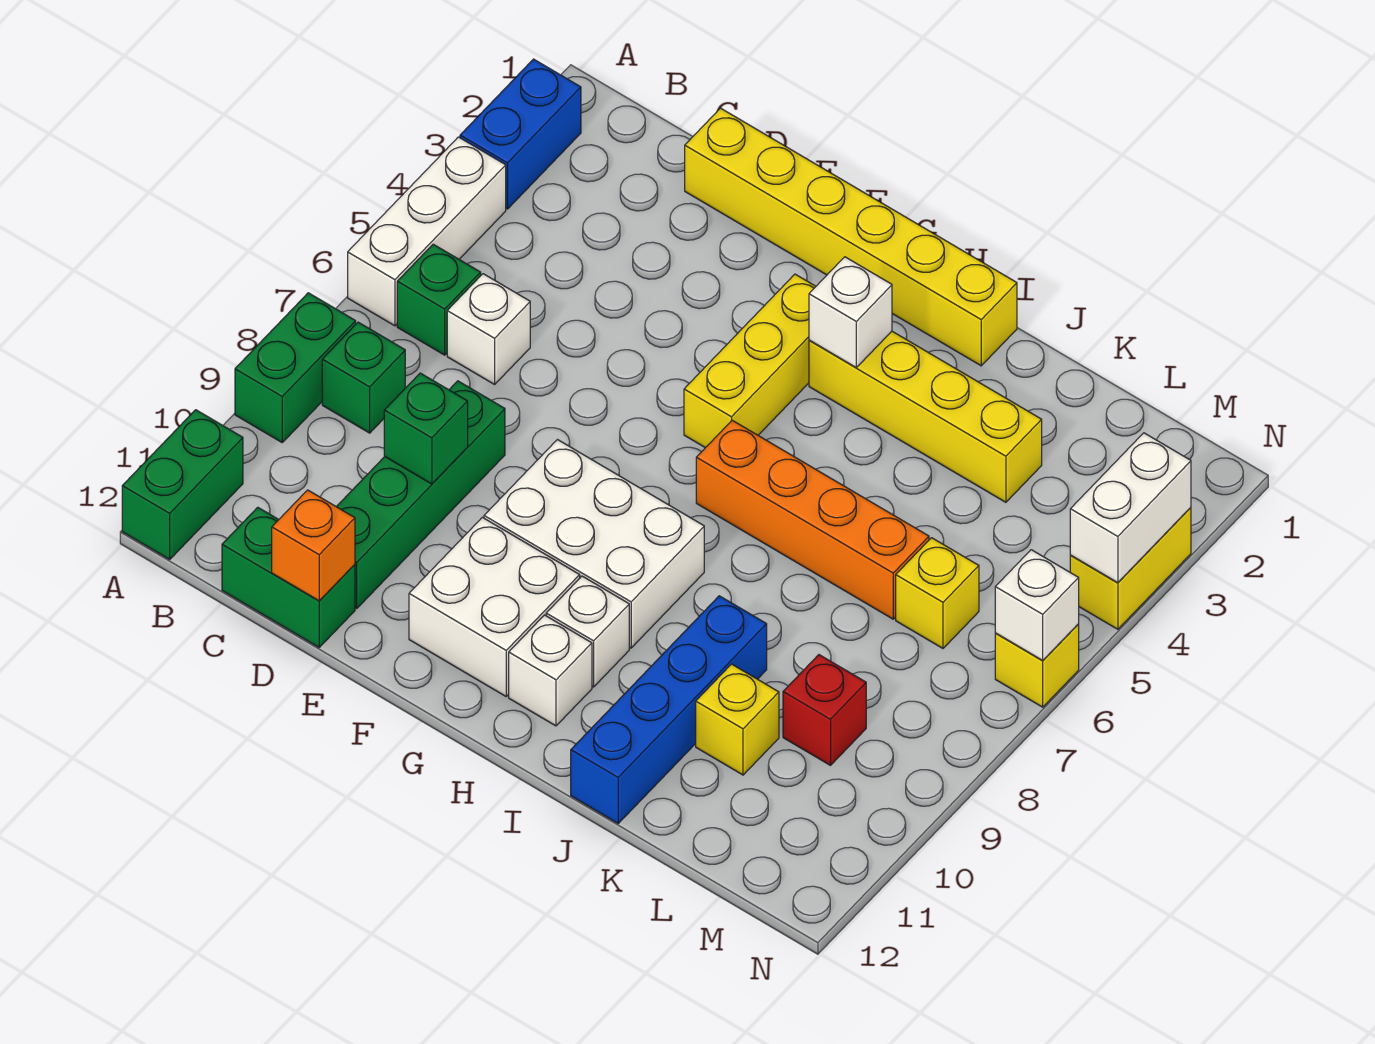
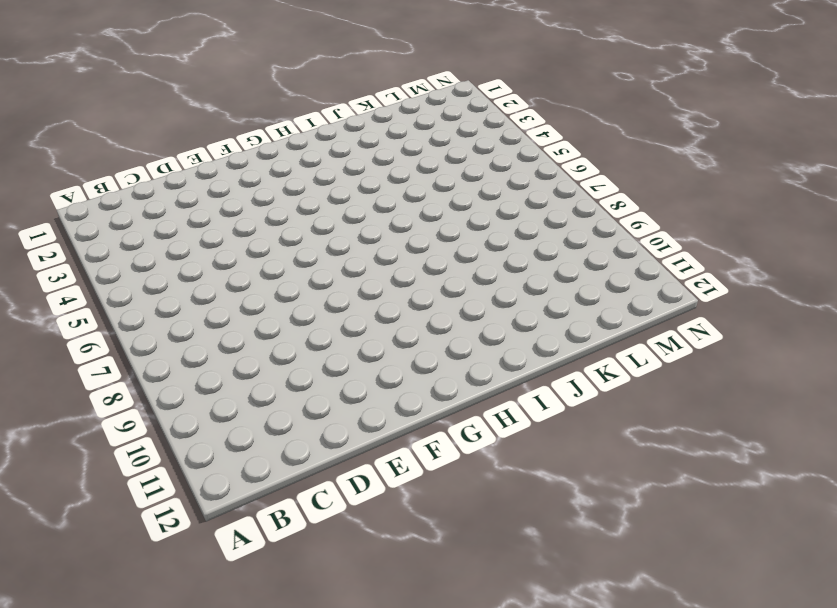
none -> blue 1x2 brick [460,59,581,209]
none -> white 1x3 brick [348,137,506,326]
none -> green 1x2 brick [235,293,356,442]

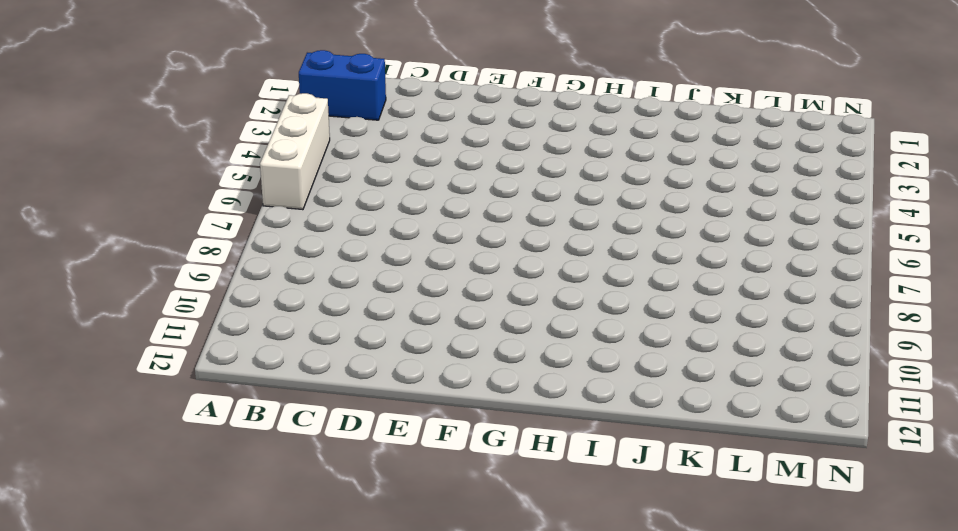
blue 1x2 brick [299,50,386,120] -> blue 1x2 brick turned to [460,59,581,209]
none -> green 1x2 brick [235,293,356,442]
none -> green 1x2 brick [122,410,243,559]
none -> green 1x1 brick [397,244,481,355]

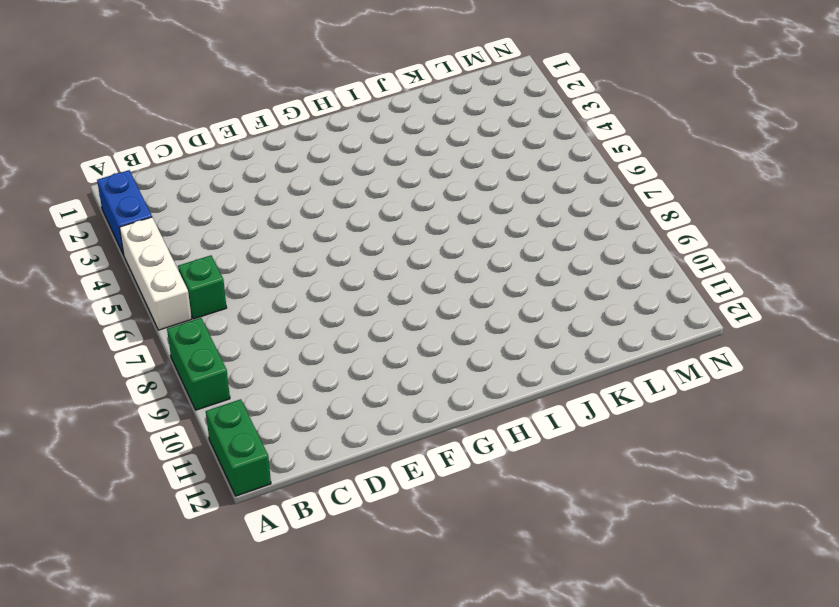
none -> green 1x1 brick [322,322,405,433]
none -> white 1x1 brick [447,274,530,384]
none -> green 1x2 brick [222,507,355,647]

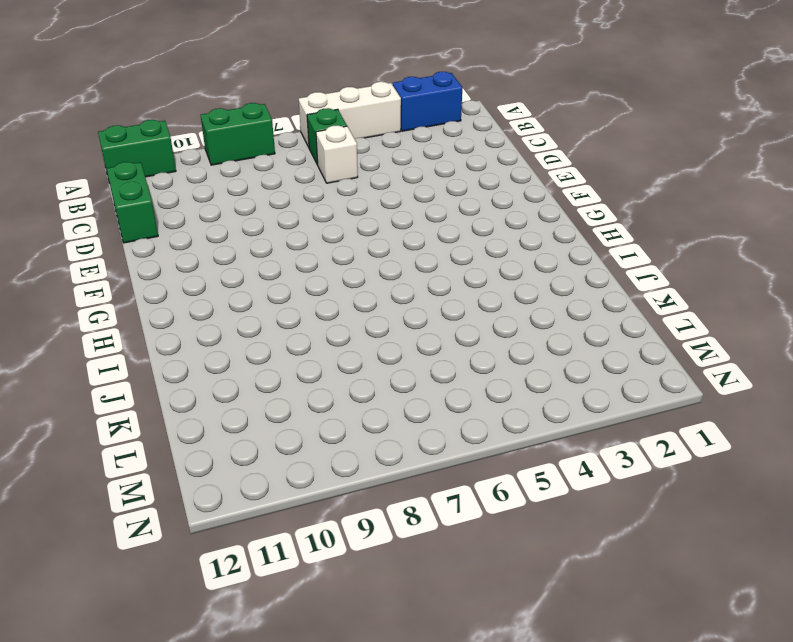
none -> green 1x1 brick [322,322,405,433]
none -> yellow 1x6 brick [685,108,1017,366]
none -> green 1x4 brick [337,381,505,608]

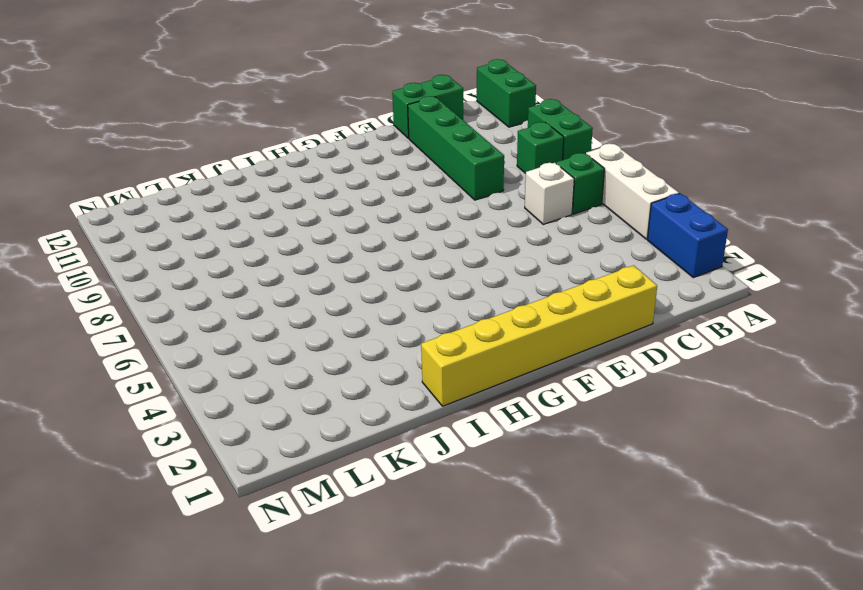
none -> white 2x3 brick [484,440,704,648]
none -> white 2x2 brick [409,517,580,696]
none -> yellow 1x3 brick [684,274,816,448]

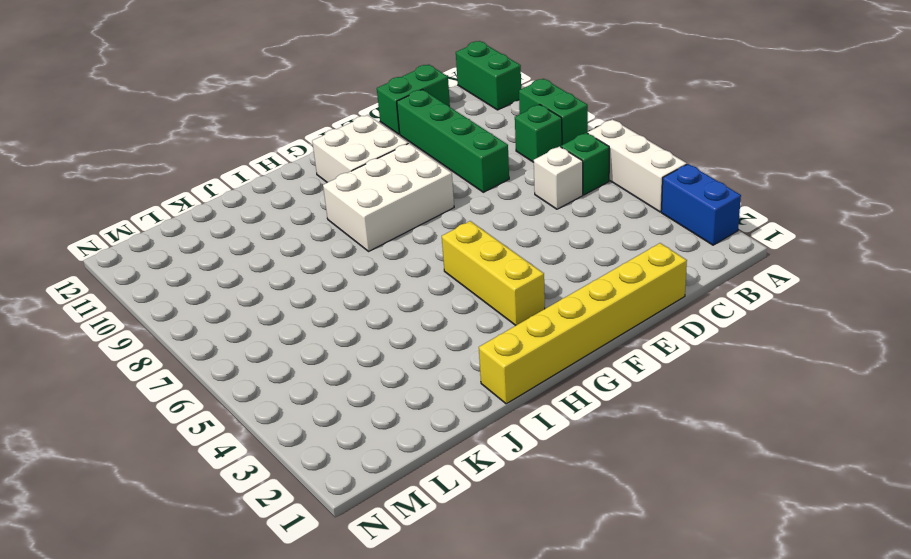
none -> yellow 1x4 brick [809,331,1042,502]
none -> orange 1x4 brick [696,420,929,619]
none -> white 1x1 brick [546,576,629,687]

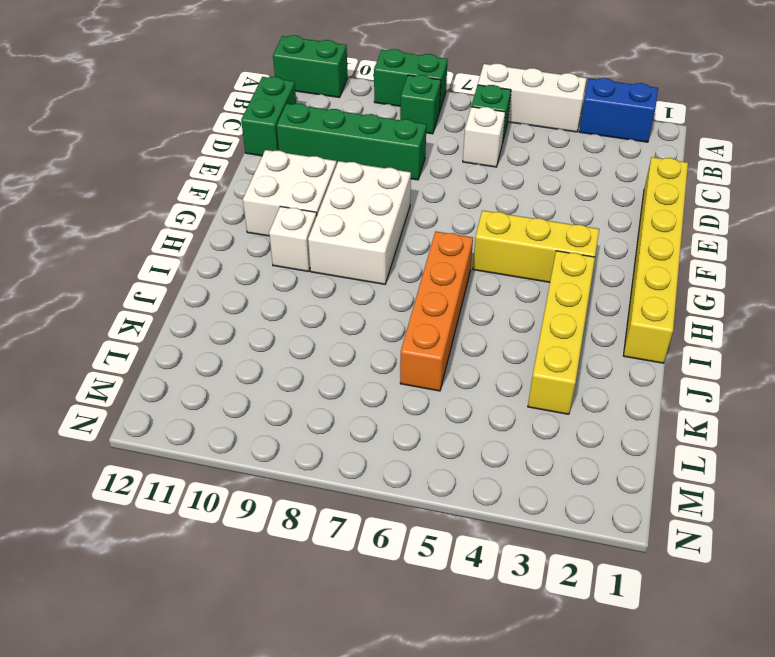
none -> white 1x1 brick [509,615,592,726]
none -> blue 1x4 brick [571,596,767,823]
none -> yellow 1x1 brick [696,664,779,775]

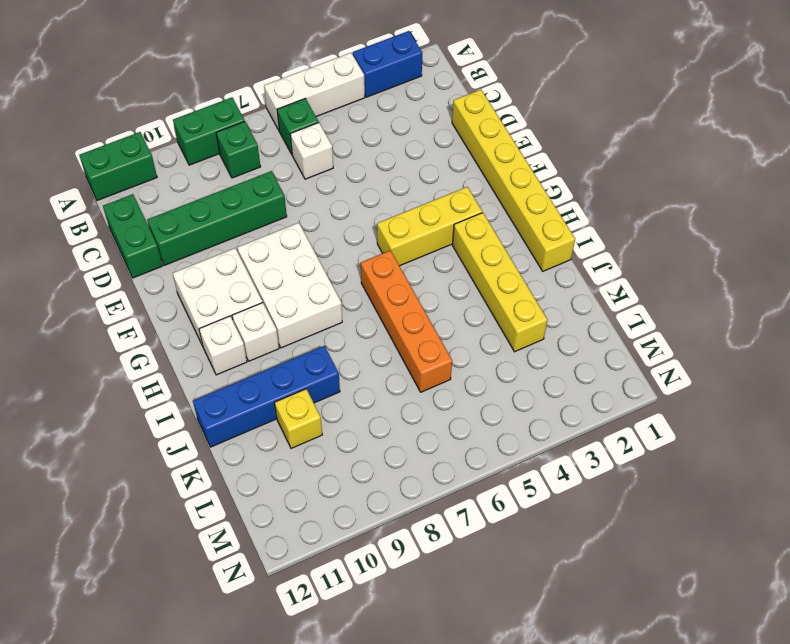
none -> yellow 1x1 brick [896,538,979,648]
none -> red 1x1 brick [783,655,866,765]
none -> yellow 1x2 brick [1070,508,1191,629]

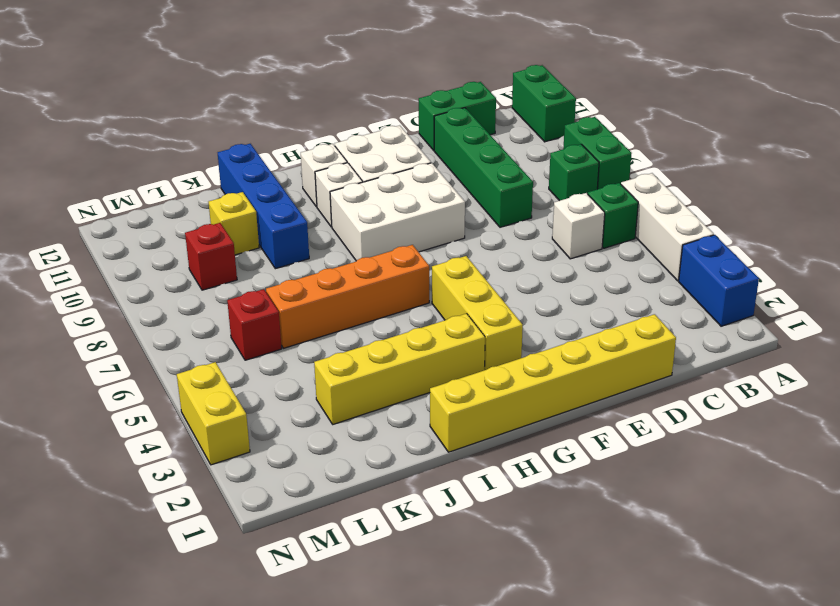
red 1x1 brick [227,289,282,360] -> yellow 1x1 brick [896,538,979,648]
none -> yellow 1x1 brick [995,624,1079,707]
none -> green 1x1 brick [384,373,468,484]
none -> orange 1x1 brick [272,490,355,601]

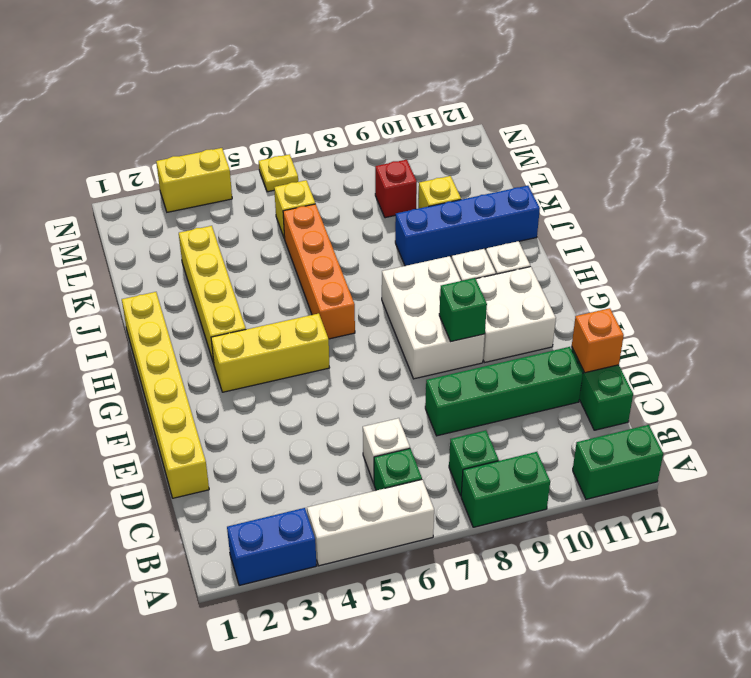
green 1x1 brick [439,278,487,341] -> green 1x1 brick moved to [384,373,468,484]
yellow 1x1 plate [259,154,298,192] -> yellow 1x1 brick [995,624,1079,707]
none -> white 1x1 brick [809,257,892,367]
none -> white 1x2 brick [1070,433,1191,583]
none -> white 1x1 brick [995,550,1079,660]

